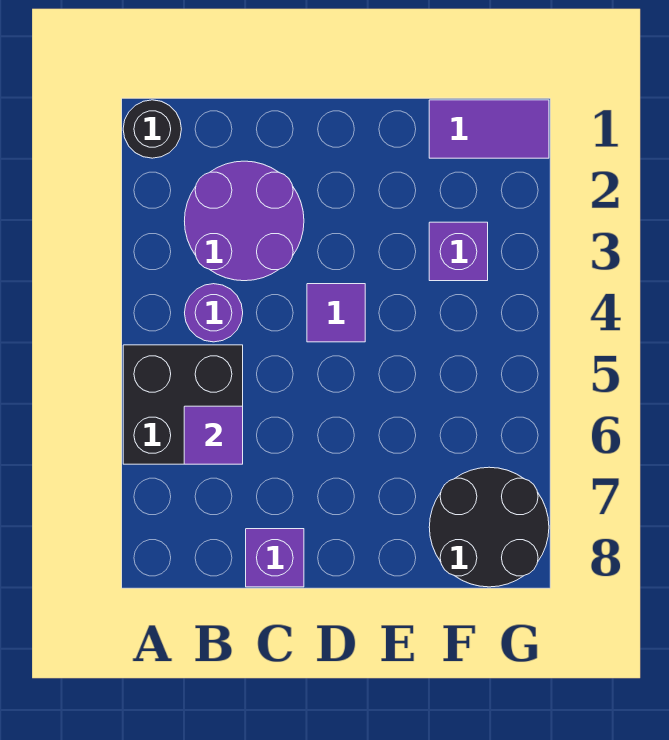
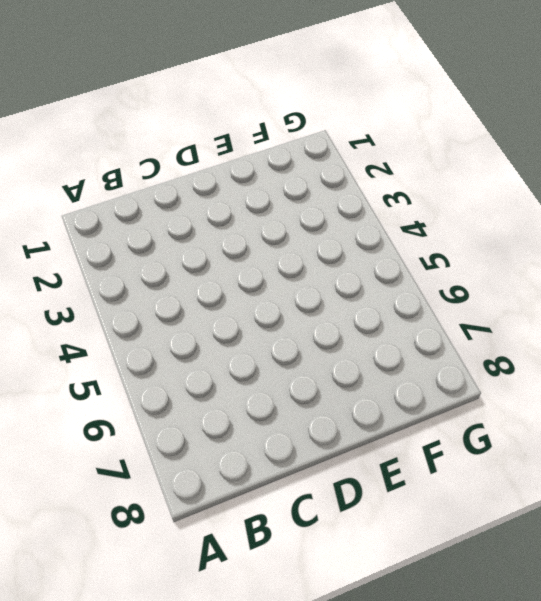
none -> black 1x1 round brick [123,100,181,158]
none -> black 2x2 brick [123,345,243,464]

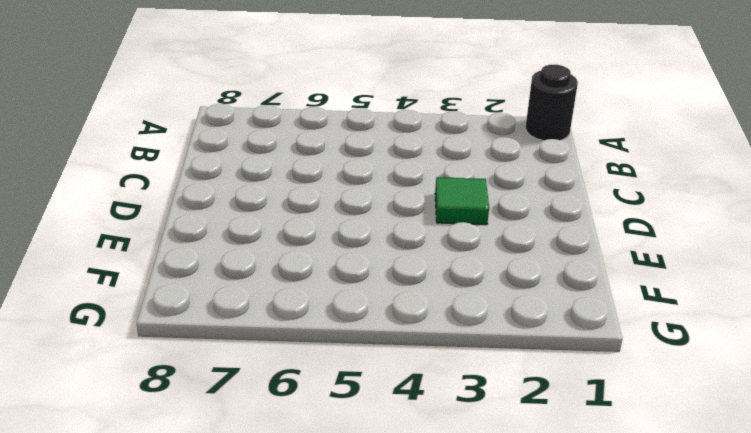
green 1x1 tile [435,177,489,225] -> none
none -> black 2x2 brick [123,345,243,464]
none -> purple 2x2 round brick [185,161,304,281]

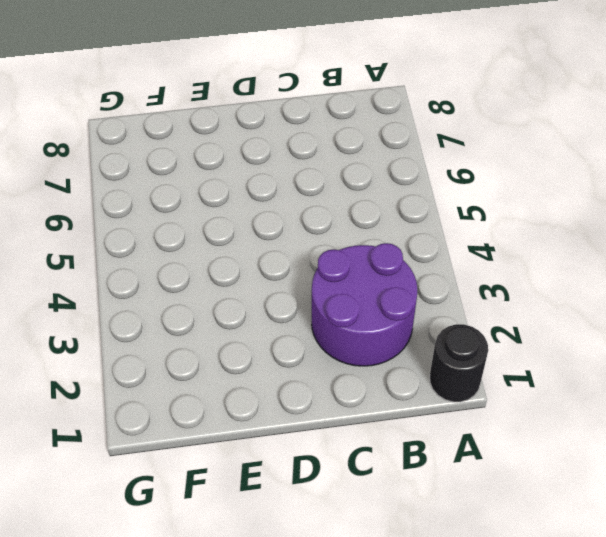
none -> black 2x2 brick [123,345,243,464]
none -> purple 1x1 round brick [185,284,243,342]

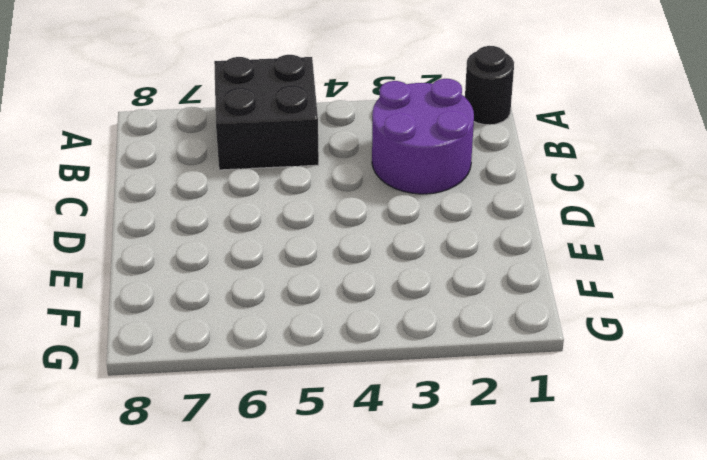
none -> purple 1x1 round brick [185,284,243,342]
none -> purple 1x1 brick [246,529,304,587]

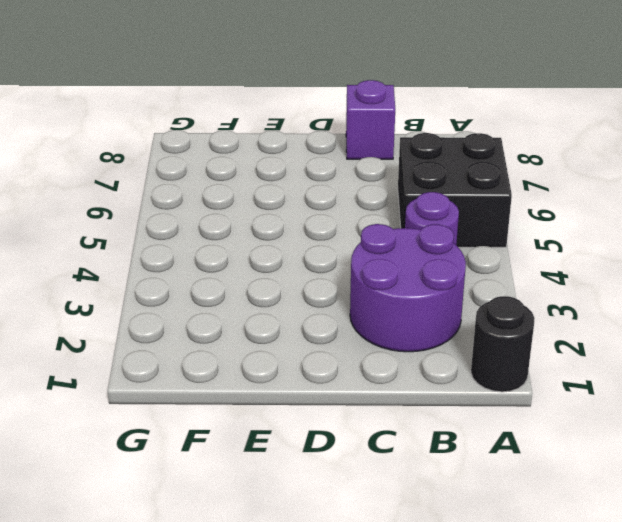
none -> purple 1x1 tile [307,284,365,342]
none -> purple 1x2 tile [429,100,549,158]

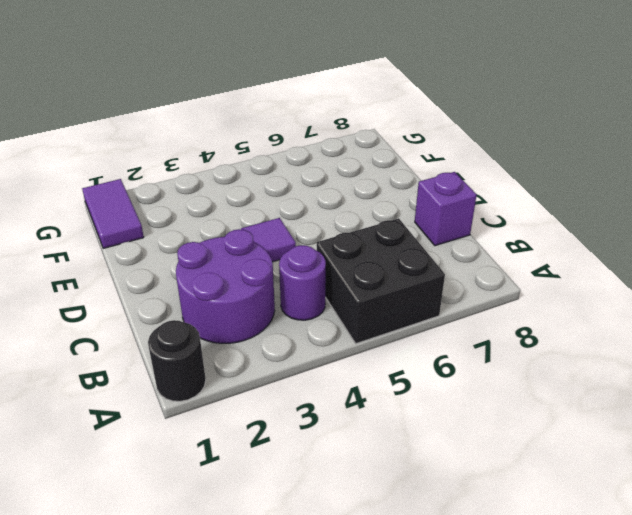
none -> purple 1x1 brick [429,222,488,281]
none -> black 2x2 round brick [429,467,549,587]

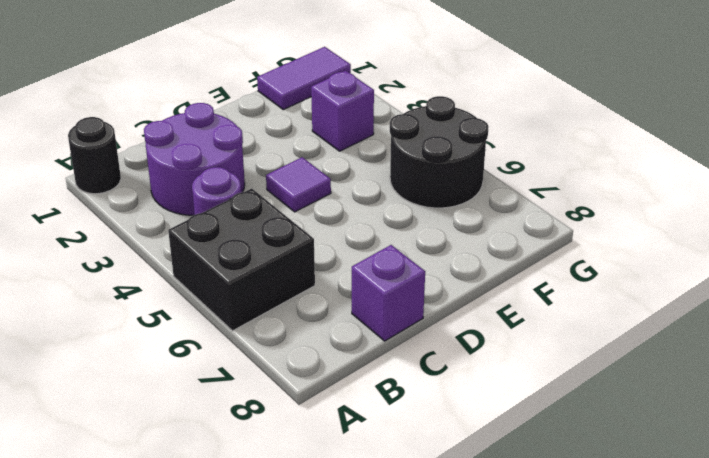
black 2x2 round brick [390,96,489,208] -> black 2x2 round brick moved to [429,467,549,587]
none -> purple 1x1 tile [184,406,243,464]

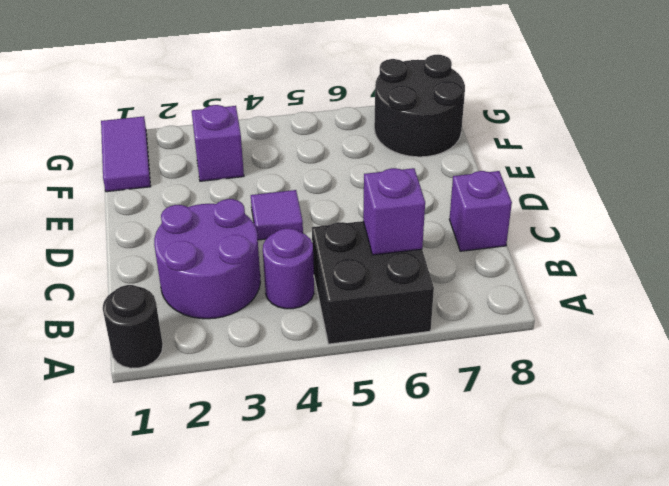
purple 1x1 brick [363,168,425,255] -> purple 1x1 tile [184,406,243,464]

